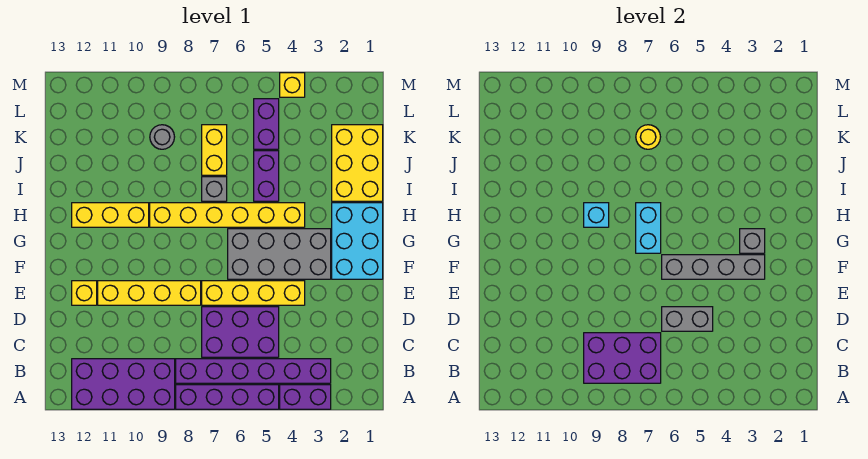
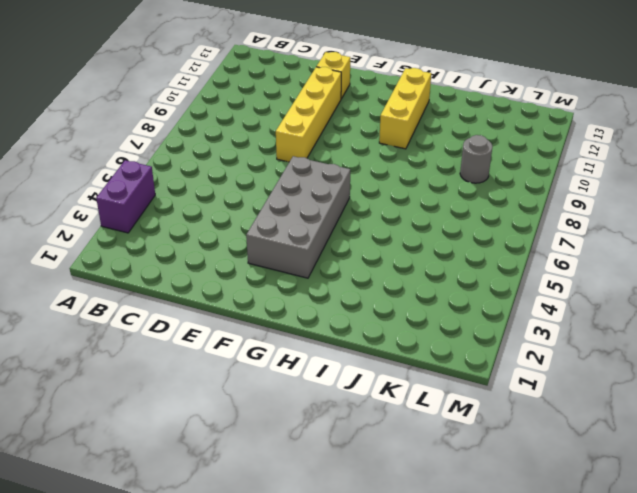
none -> purple 1x4 brick [176,385,279,409]
none -> purple 2x4 brick [72,359,175,409]
none -> purple 1x6 brick [176,359,331,383]

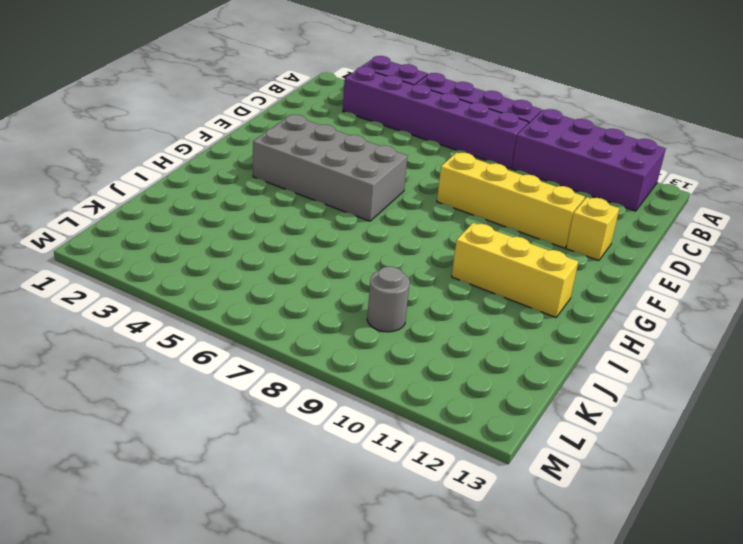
none -> purple 2x3 brick [202,307,279,357]
none -> yellow 1x4 brick [202,281,305,305]
none -> cyan 2x3 brick [332,203,383,279]

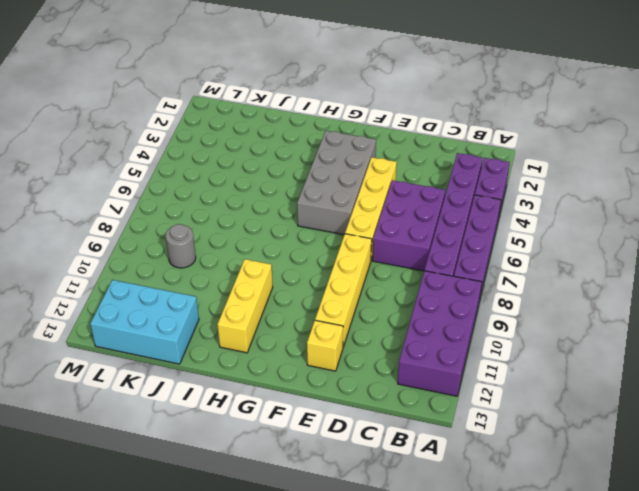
cyan 2x3 brick [90,280,199,364] -> cyan 2x3 brick moved to [332,203,383,279]
none -> yellow 1x6 brick [150,203,305,227]
none -> yellow 2x3 brick [332,125,383,201]
none -> purple 1x2 brick [254,151,279,201]

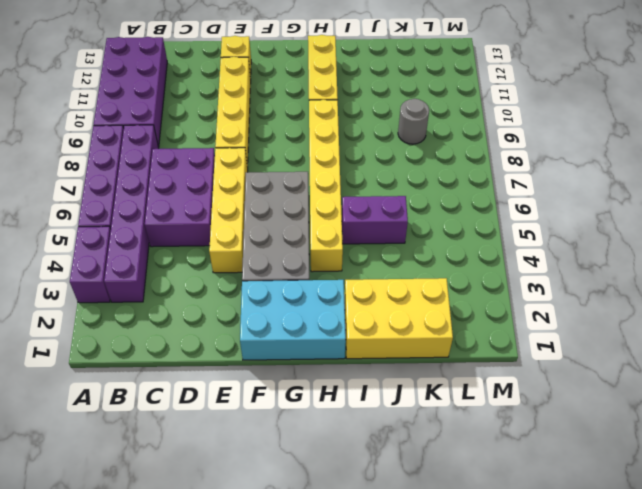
none -> grey 1x1 brick [202,177,227,201]
none -> yellow 1x2 brick [202,125,227,175]
none -> purple 1x2 brick [254,99,279,149]

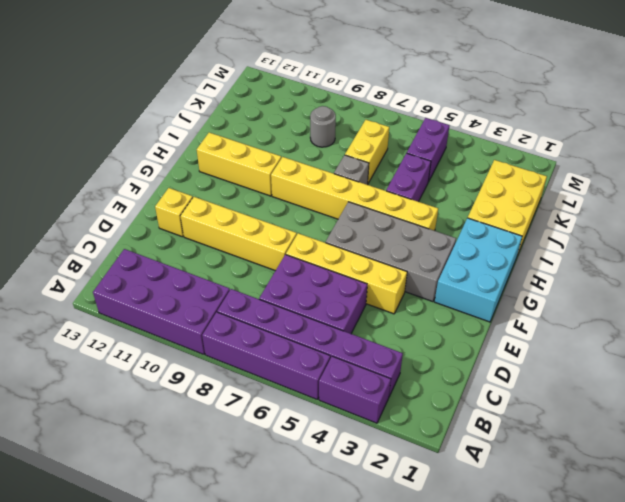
none -> yellow 1x1 brick [280,73,305,97]
none -> purple 2x3 brick [584,333,661,383]
none -> grey 1x2 brick [662,307,713,331]

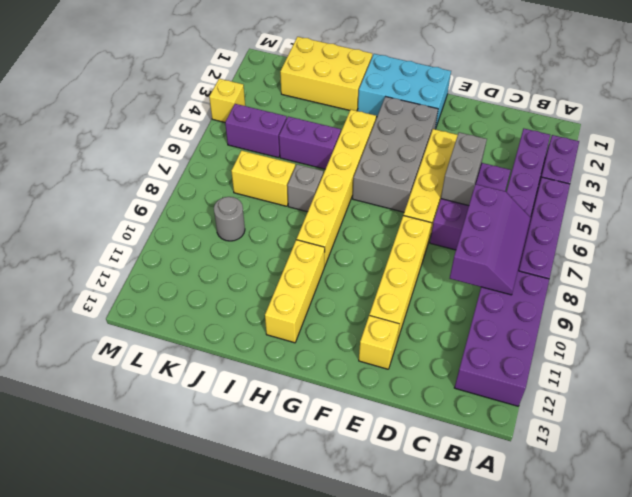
purple 2x3 slope [450,184,530,295] -> purple 2x3 brick [584,333,661,383]
none -> grey 1x4 brick [662,255,765,279]
none -> grey 1x1 brick [740,229,765,253]
none -> cyan 1x2 brick [636,203,661,253]

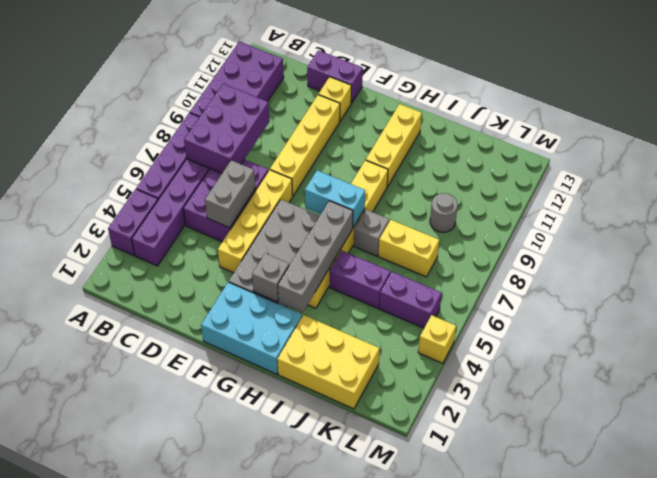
purple 1x2 brick [307,50,363,103] -> none
grey 1x4 brick [278,201,353,313] -> grey 1x4 brick moved to [662,255,765,279]
none -> cyan 1x1 brick [584,203,609,227]
none -> yellow 1x1 round brick [636,125,660,149]

